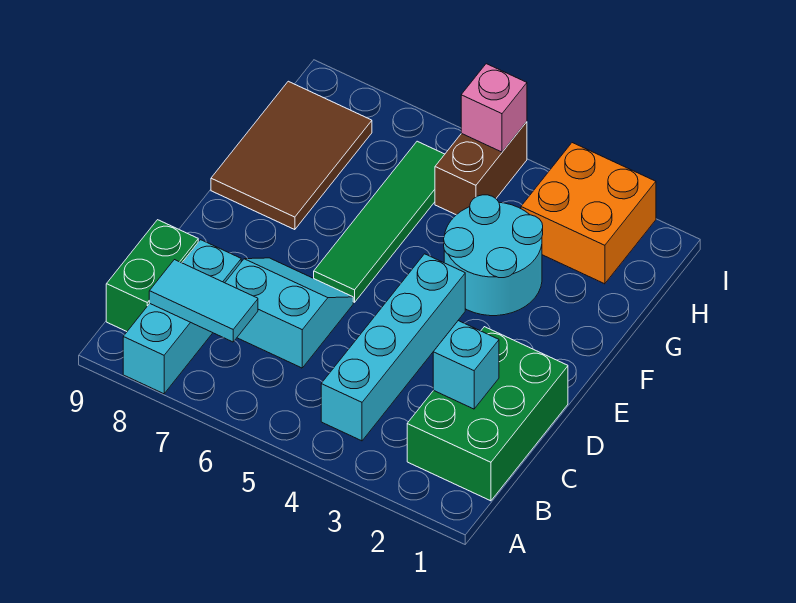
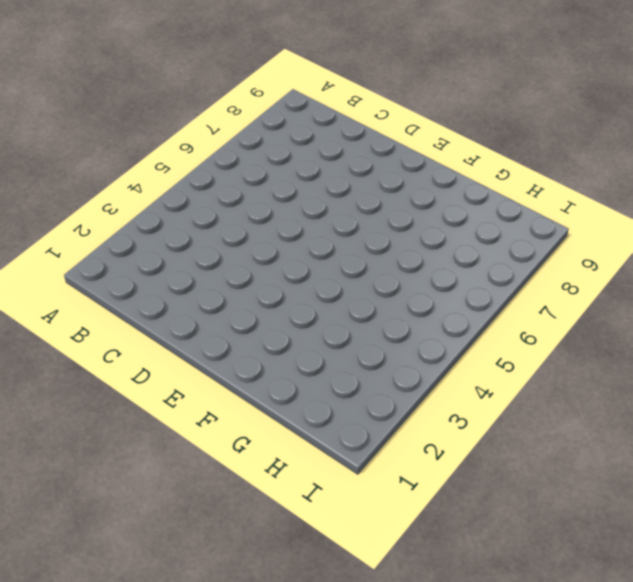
none -> cyan 1x3 brick [123,240,241,394]
none -> green 2x3 brick [407,327,568,501]
none -> cyan 1x4 brick [321,254,465,441]

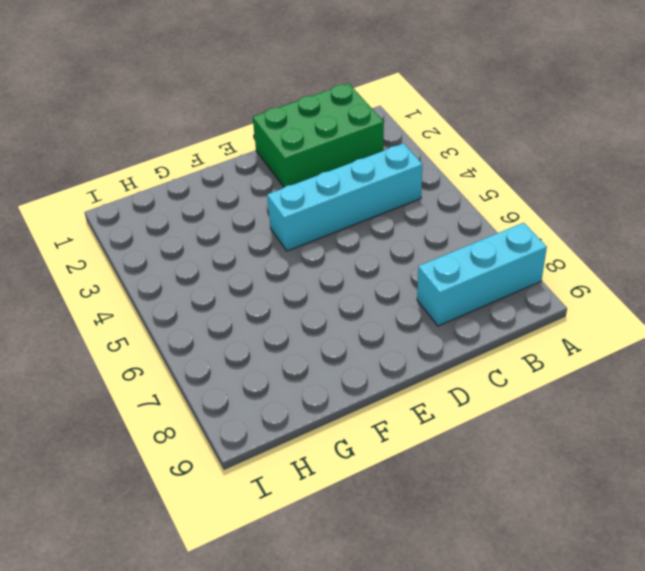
none -> green 1x2 brick [106,220,198,331]
none -> cyan 2x2 slope [225,258,353,368]
none -> green 1x4 tile [314,141,445,302]

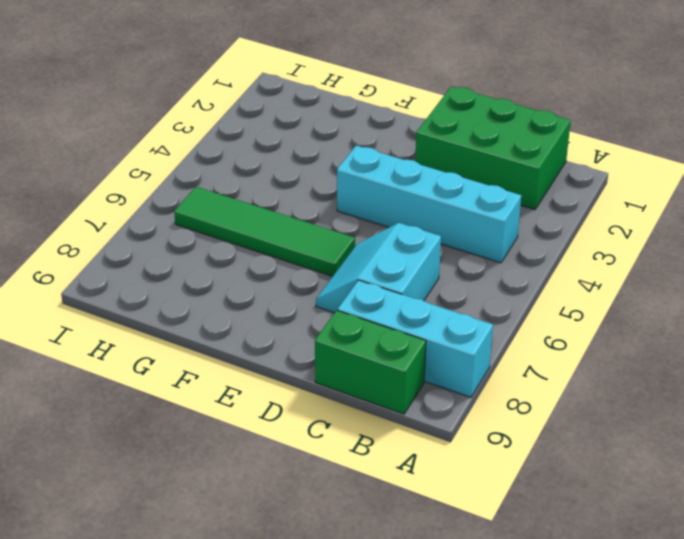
none -> cyan 2x2 round brick [444,195,543,316]
none -> brown 2x3 tile [211,81,372,230]
none -> orange 2x2 brick [521,143,656,284]

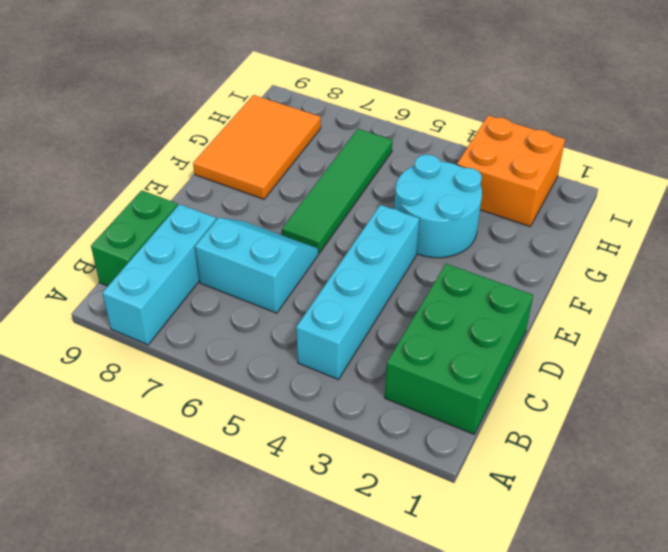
orange 2x3 tile [193,95,321,199] -> brown 2x3 tile [211,81,372,230]
none -> brown 1x2 brick [435,122,527,215]
none -> cyan 1x2 tile [149,260,258,342]
none -> cyan 1x1 brick [433,321,499,409]

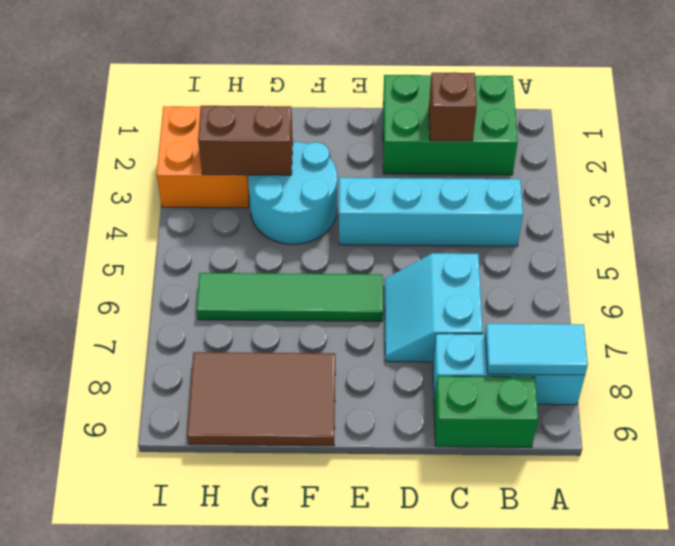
cyan 1x2 tile [485,324,588,375] -> cyan 1x2 tile turned to [149,260,258,342]
brown 1x1 brick [429,72,477,141] -> cyan 1x1 brick [433,321,499,409]
brown 1x2 brick [198,106,293,175] -> brown 1x2 brick moved to [435,122,527,215]
none -> pink 1x1 brick [461,64,527,152]

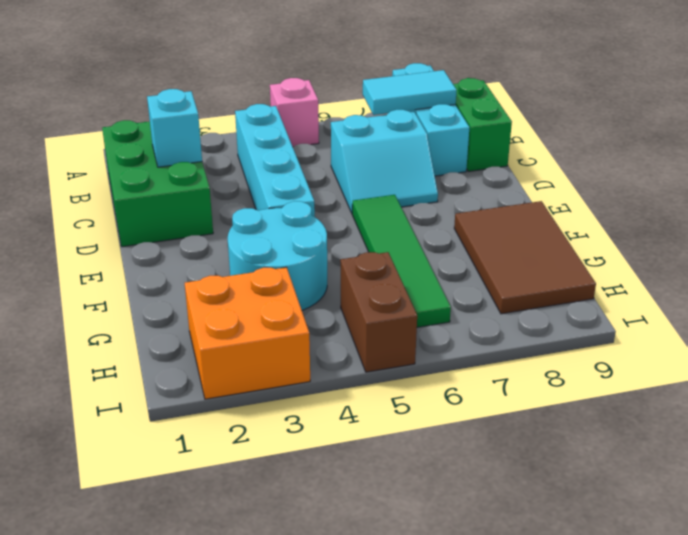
pink 1x1 brick [270,78,319,147] -> pink 1x1 brick moved to [461,64,527,152]

